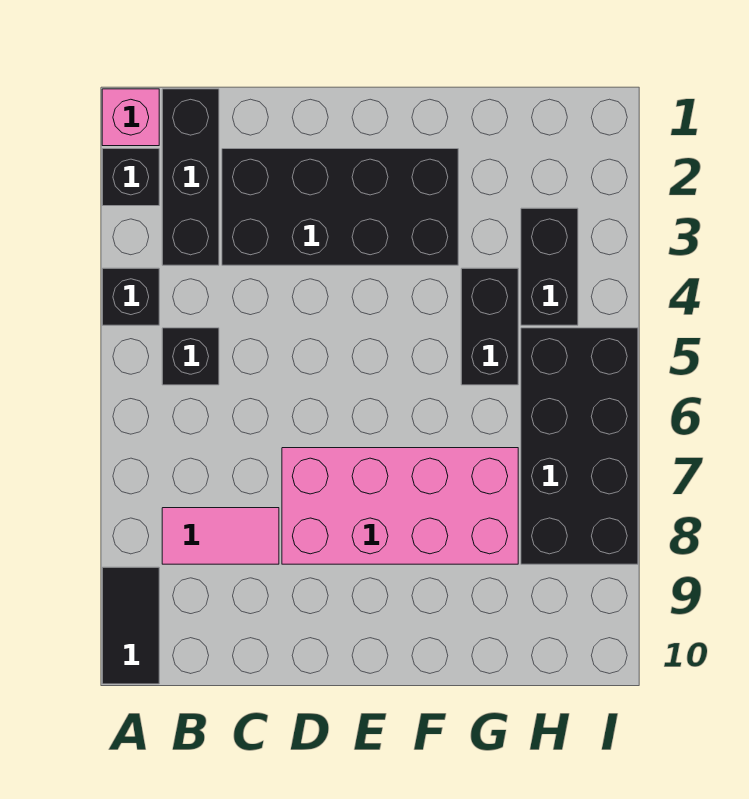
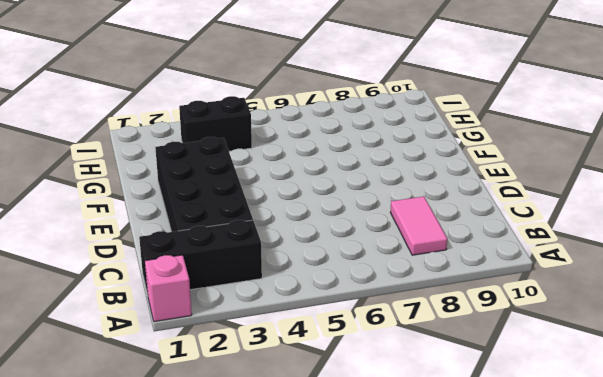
none -> black 1x1 brick [102,149,159,206]
none -> black 1x1 brick [102,268,159,325]
none -> black 1x2 tile [102,567,159,684]

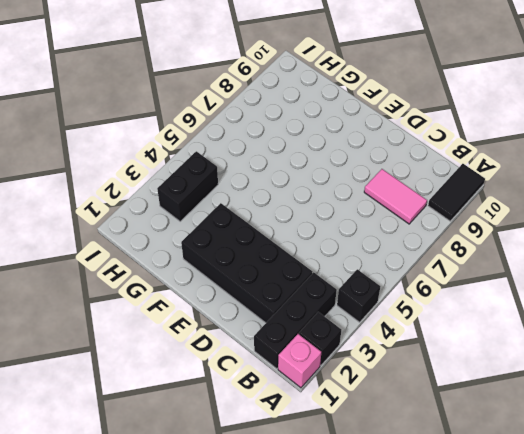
none -> black 1x1 brick [162,328,219,385]
none -> pink 2x4 brick [282,448,518,564]
none -> black 1x2 brick [461,268,518,385]

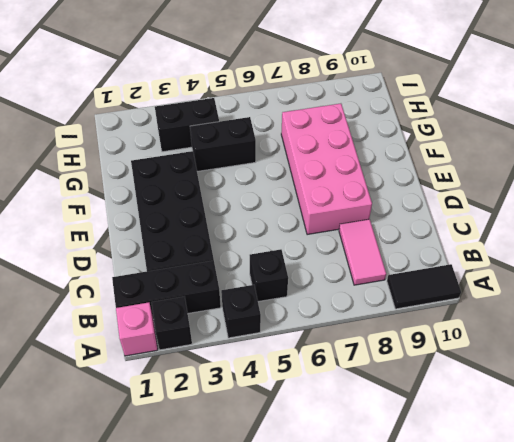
none -> black 2x4 brick [521,328,638,564]

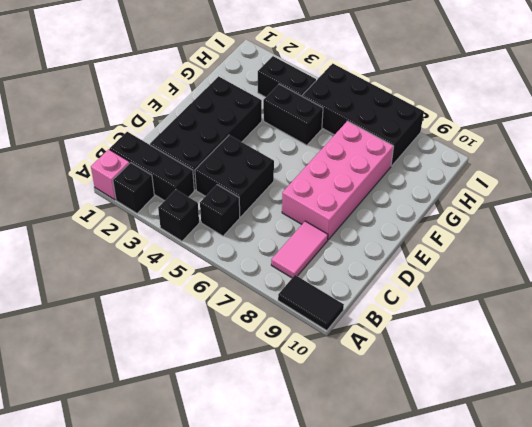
black 2x2 brick [195,135,274,217] -> none

